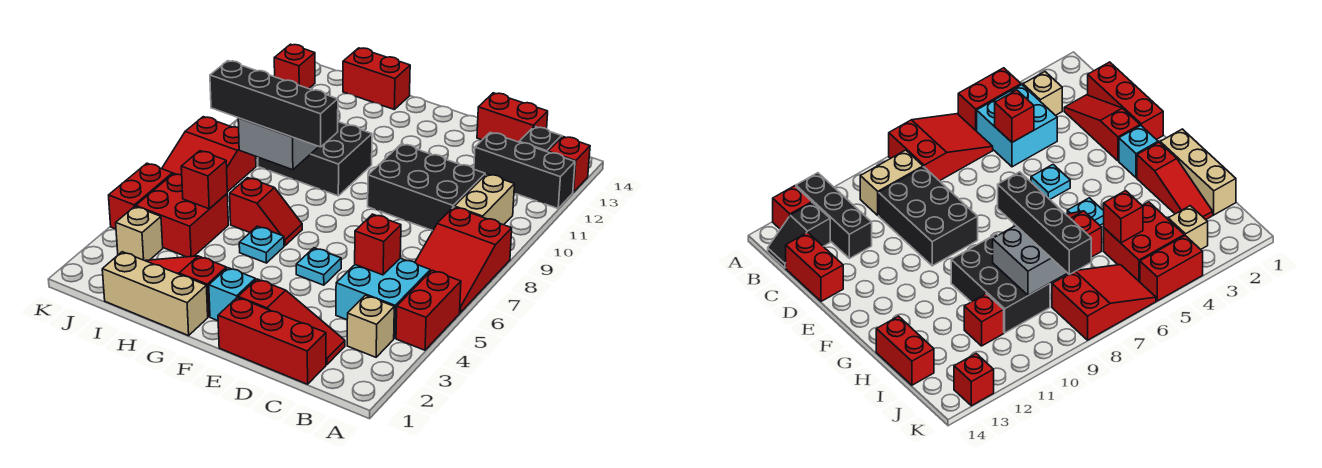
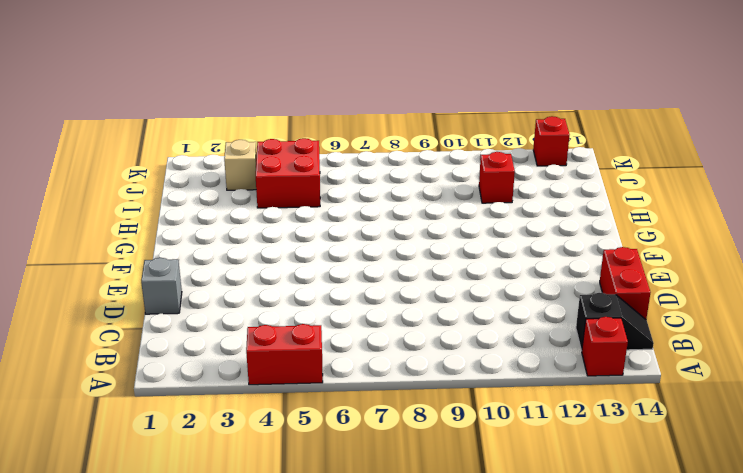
grey 1x1 brick [141,258,182,314] -> red 1x3 brick [218,297,326,384]
none -> red 2x3 slope [415,207,512,313]
none -> black 1x3 brick [474,132,575,208]
none -> tan 1x1 brick [347,295,394,357]
none -> cyan 2x2 brick [336,258,430,338]

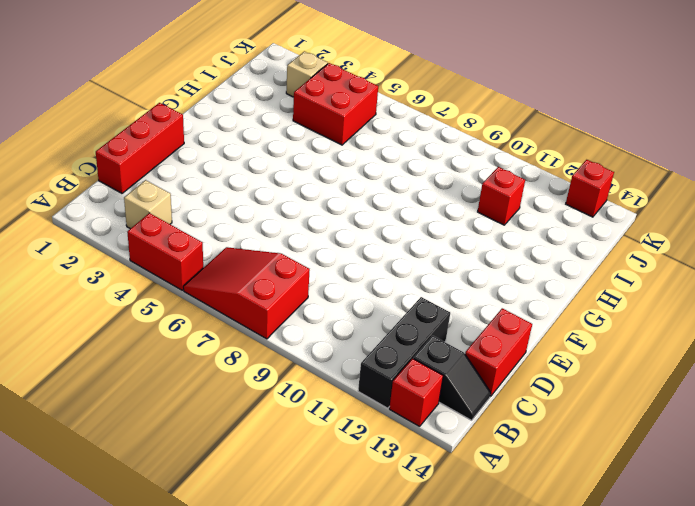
none -> cyan 2x2 brick [336,258,430,338]
none -> tan 1x2 brick [455,174,514,225]
none -> red 1x3 slope [238,279,345,365]
none -> black 2x3 brick [368,144,485,231]

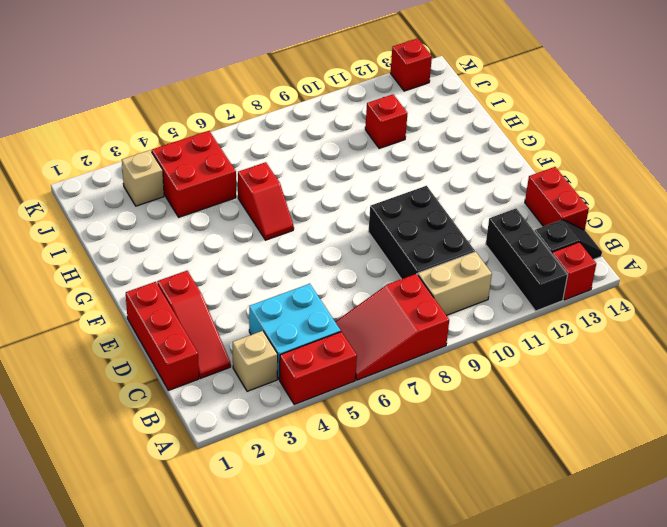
none -> cyan 1x1 plate [296,248,341,285]
none -> cyan 1x1 brick [209,268,256,321]
none -> tan 1x3 brick [102,252,208,336]
none -> red 1x3 slope [145,256,226,317]

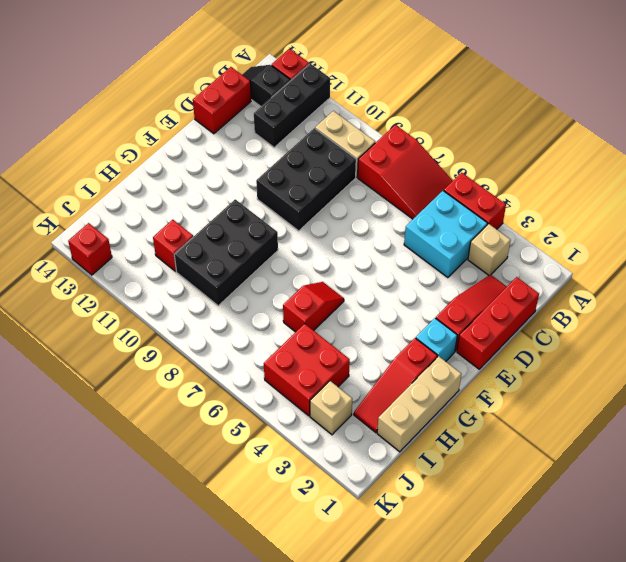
none -> cyan 1x1 plate [296,248,341,285]
none -> cyan 1x1 plate [239,226,284,263]
none -> red 1x2 brick [343,48,410,109]
none -> red 2x3 slope [162,117,256,192]

